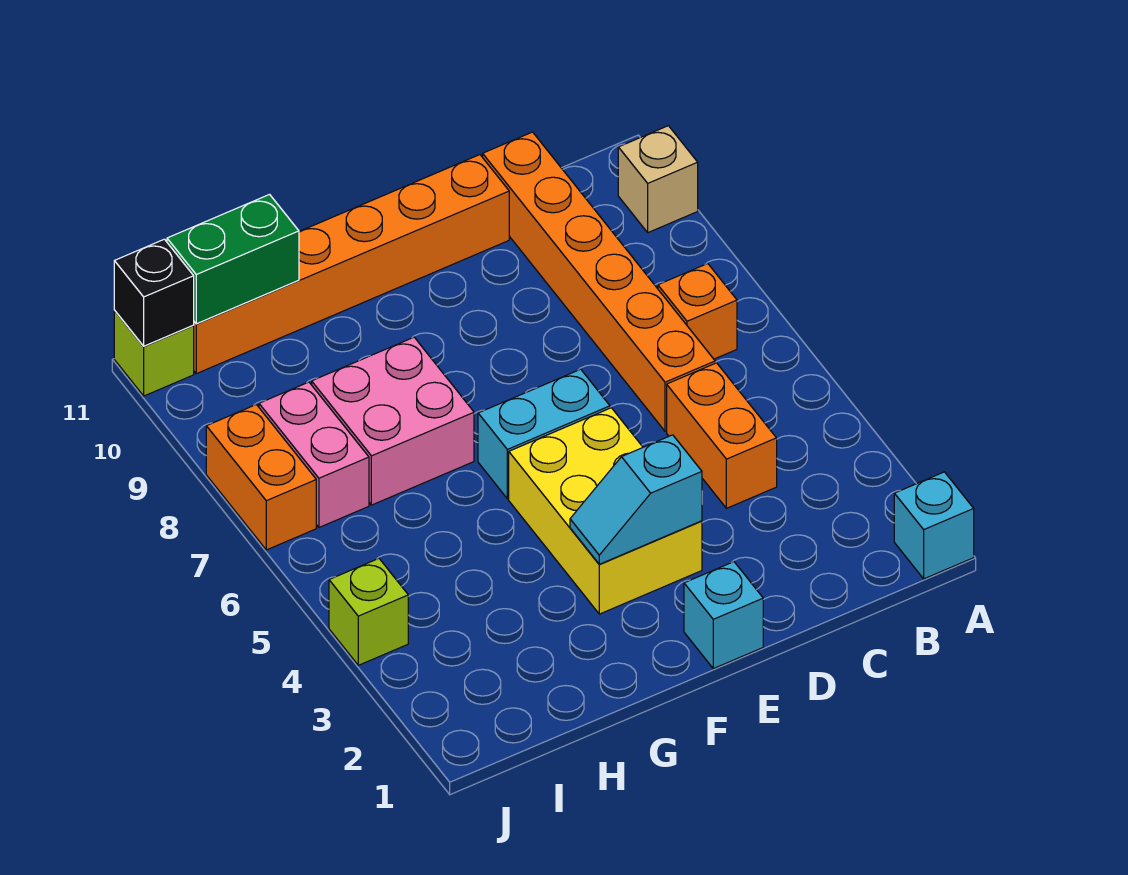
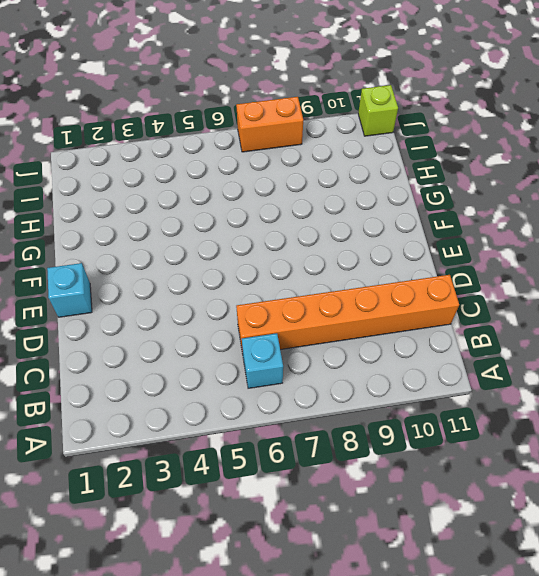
cyan 1x1 brick [242,333,283,388] -> cyan 1x1 brick moved to [894,472,974,579]
none -> tan 1x1 brick [618,126,698,233]
none -> orange 1x1 brick [658,264,737,359]
none -> orange 1x2 brick [667,363,777,508]

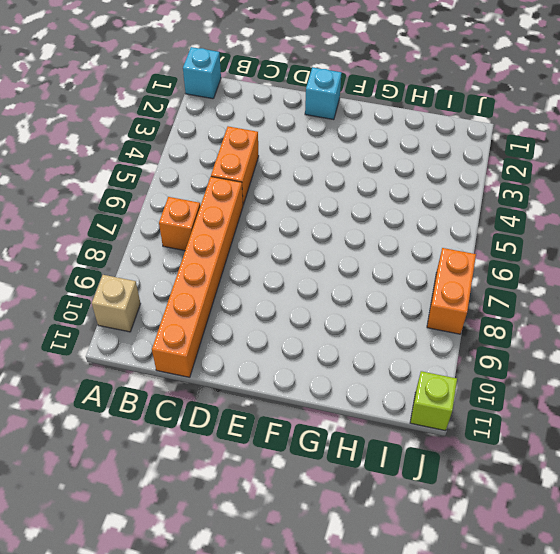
none -> orange 1x6 brick [194,155,509,374]
none -> yellow 2x3 brick [509,408,702,614]
none -> cyan 1x2 brick [478,369,610,499]

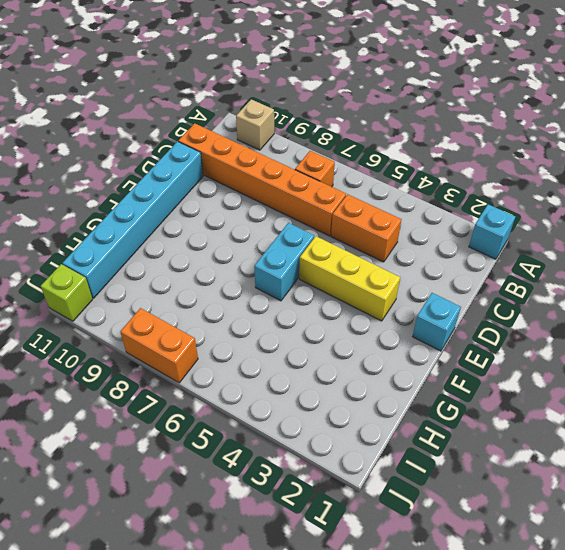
cyan 1x6 brick [62,142,203,298] -> orange 1x6 brick [194,155,509,374]
yellow 1x3 brick [299,236,400,321] -> yellow 2x3 brick [509,408,702,614]
none -> pink 2x2 brick [312,337,474,505]
none -> pink 1x2 brick [259,382,369,527]
none -> lime 1x1 brick [329,559,408,665]

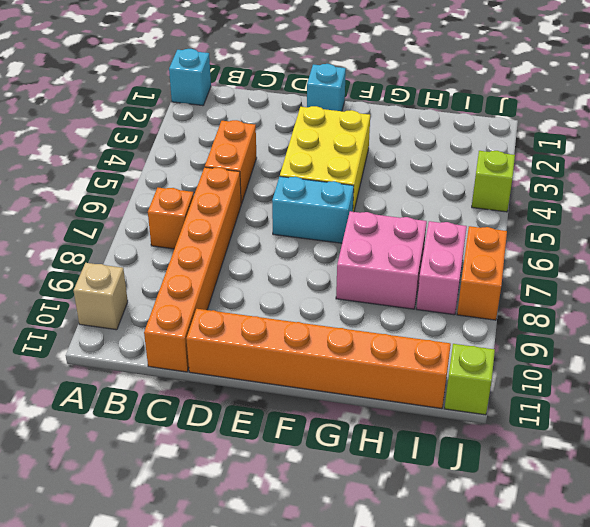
none -> cyan 1x2 slope [570,435,702,564]
none -> green 1x2 brick [167,194,299,324]
none -> black 1x1 brick [114,239,194,346]

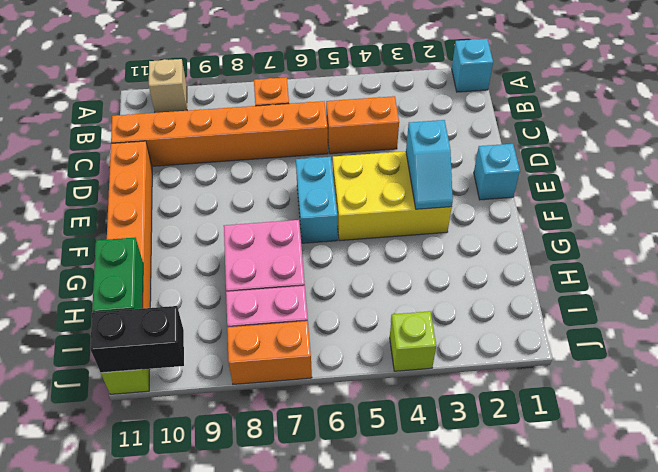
black 1x2 brick [90,306,184,373] -> black 1x1 brick [114,239,194,346]

